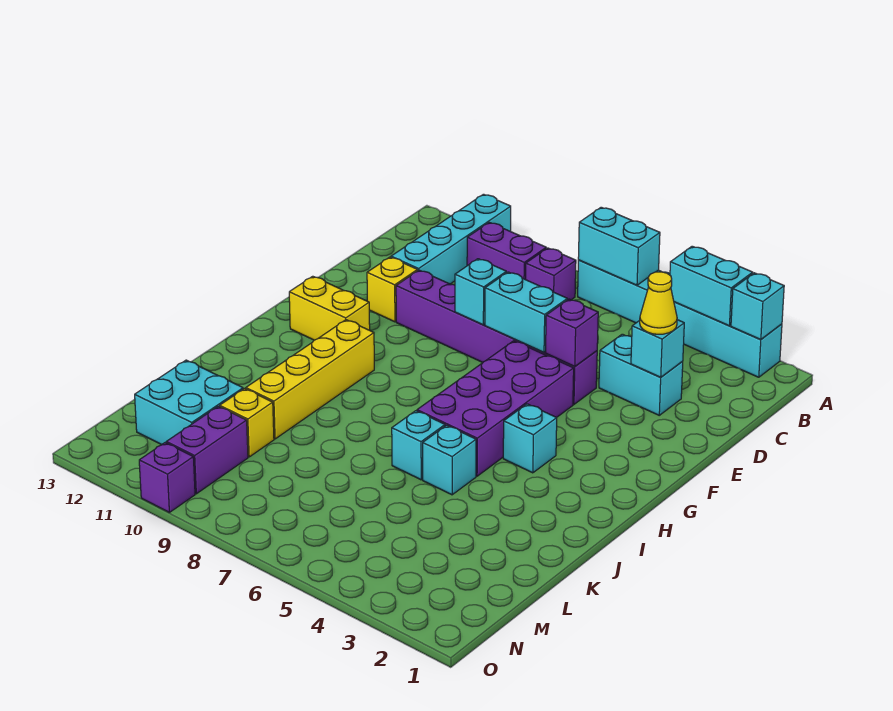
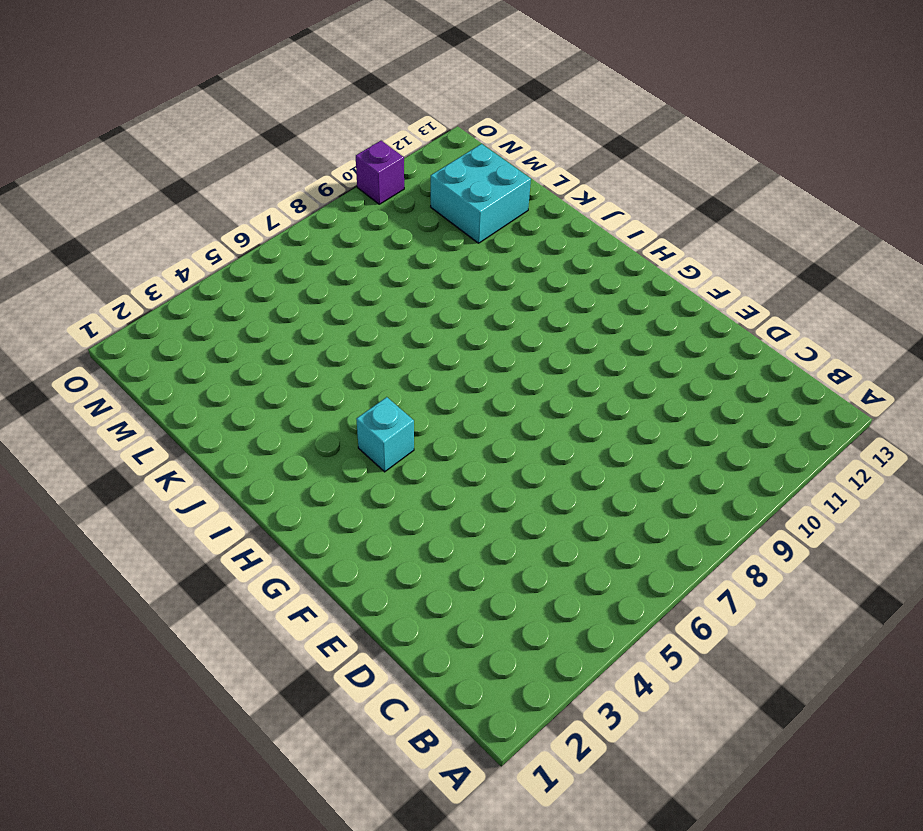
none -> cyan 1x6 brick [578,260,782,377]
none -> cyan 1x4 brick [391,194,511,284]
none -> purple 1x1 brick [526,248,576,300]

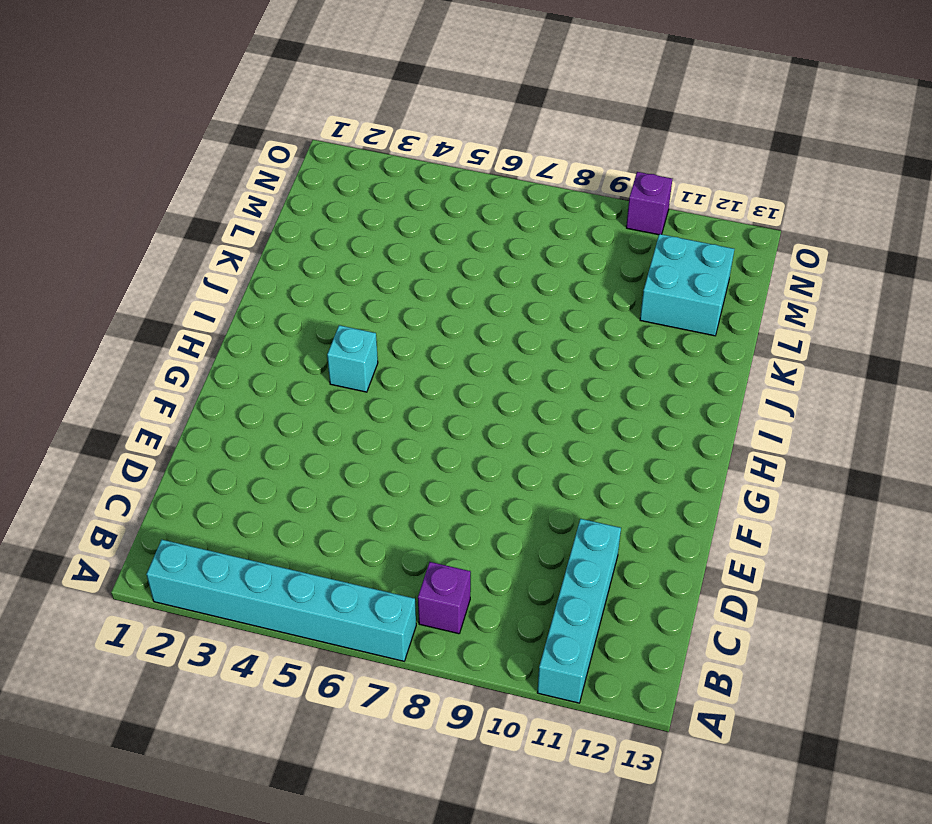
none -> purple 1x2 brick [467,222,546,280]
none -> cyan 1x2 brick [599,334,683,415]
none -> purple 1x6 brick [396,270,597,404]

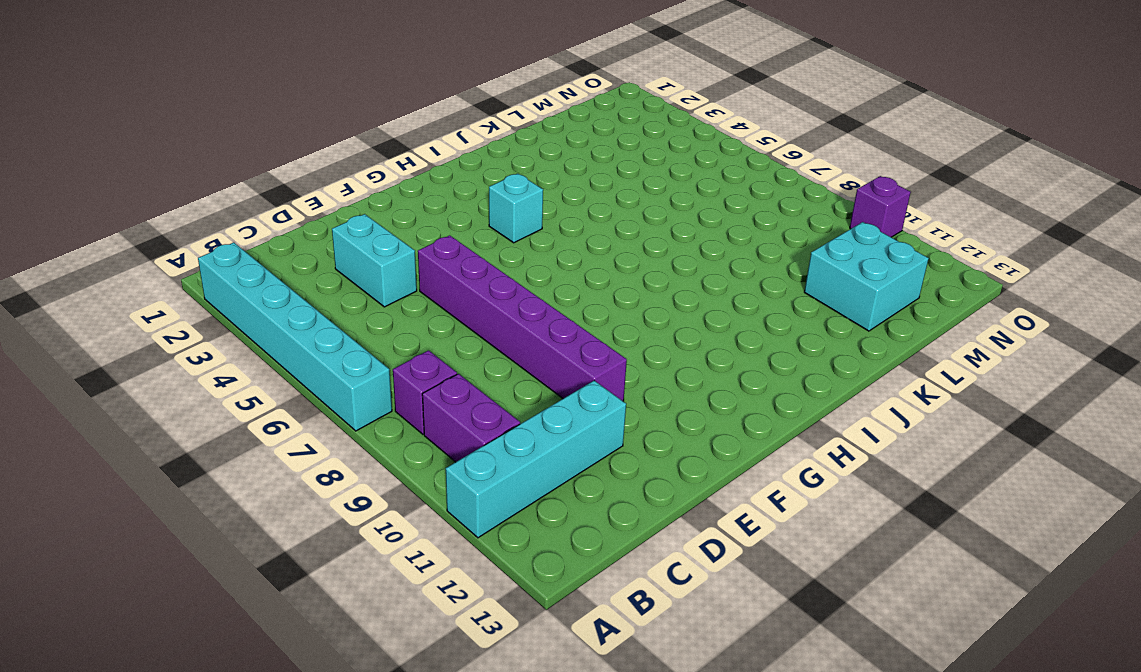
none -> yellow 1x1 brick [367,257,418,322]
none -> purple 2x4 brick [417,341,574,476]
none -> yellow 1x2 brick [289,276,370,340]

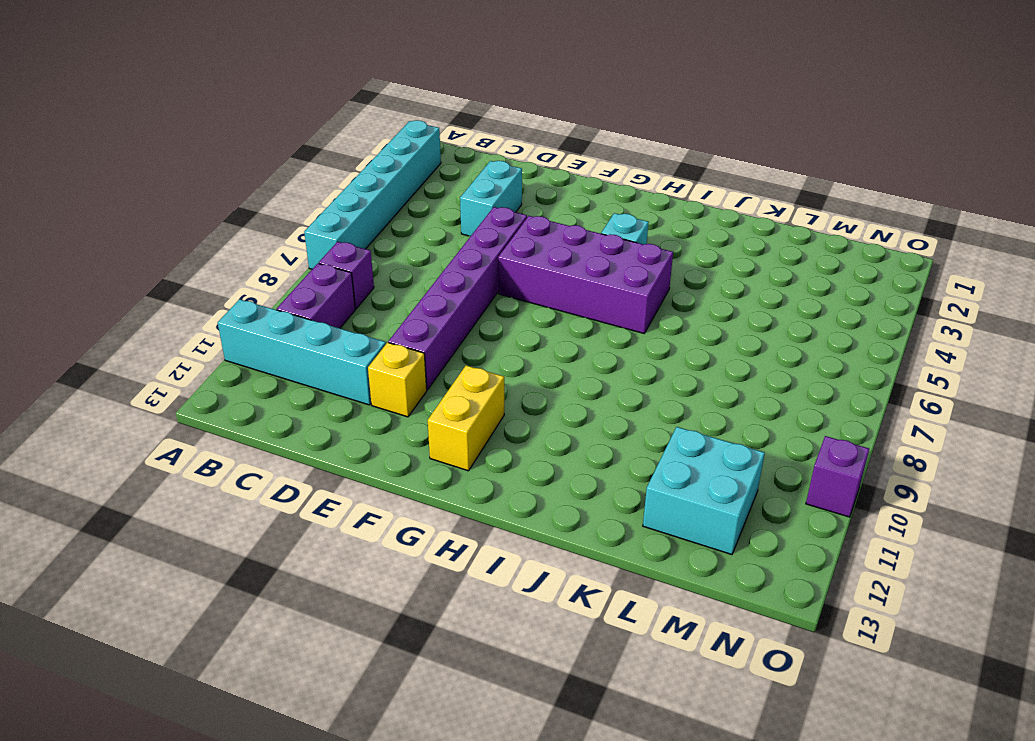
none -> yellow 1x4 brick [246,320,374,439]
none -> cyan 1x1 brick [423,425,476,495]
none -> cyan 1x1 brick [392,411,445,480]

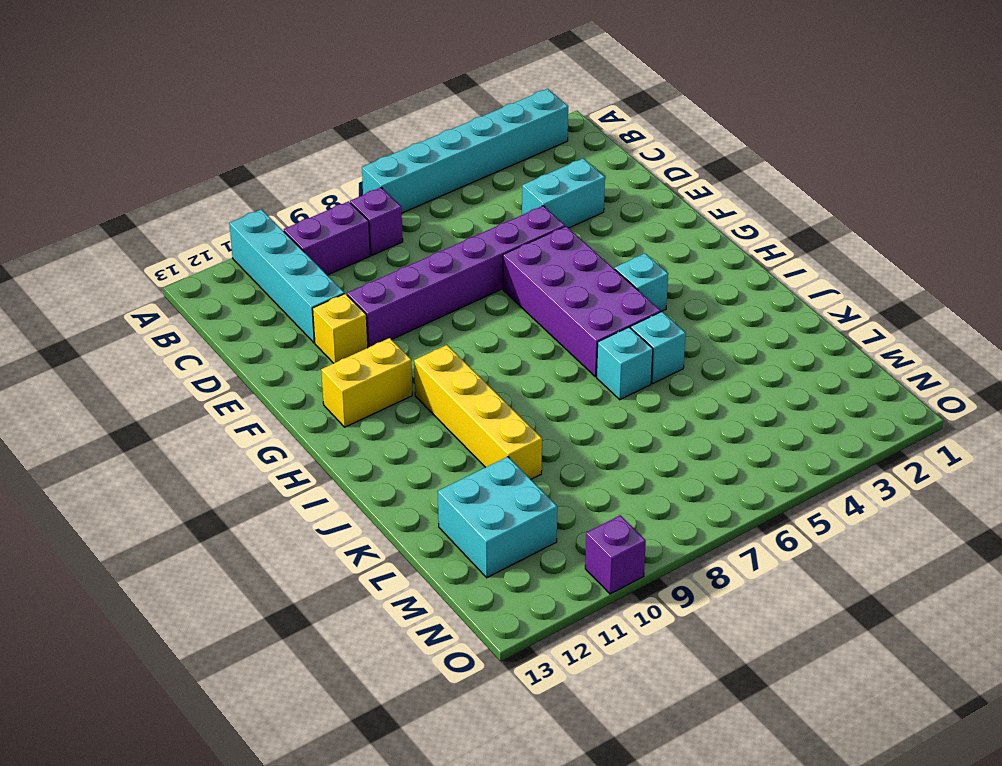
none -> yellow 1x1 brick [220,389,274,457]
none -> purple 1x2 brick [166,406,248,494]
none -> cyan 1x1 brick [731,273,784,339]

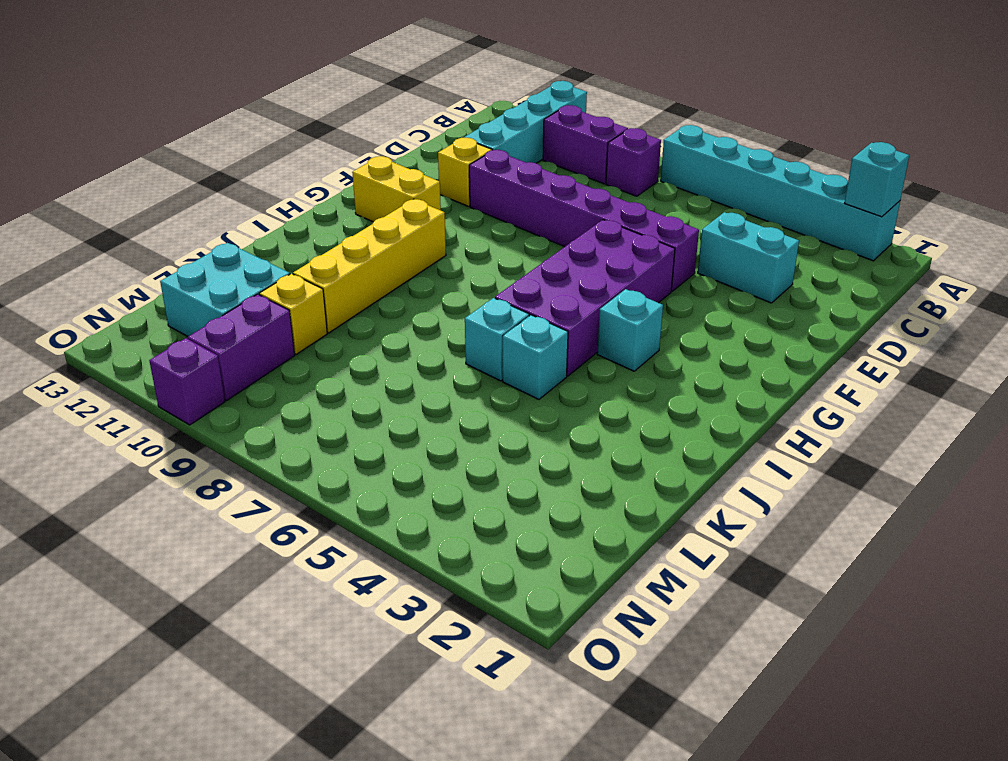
none -> cyan 1x2 brick [670,246,753,326]
none -> cyan 1x2 brick [578,207,660,285]
none -> cyan 1x1 brick [631,320,684,377]

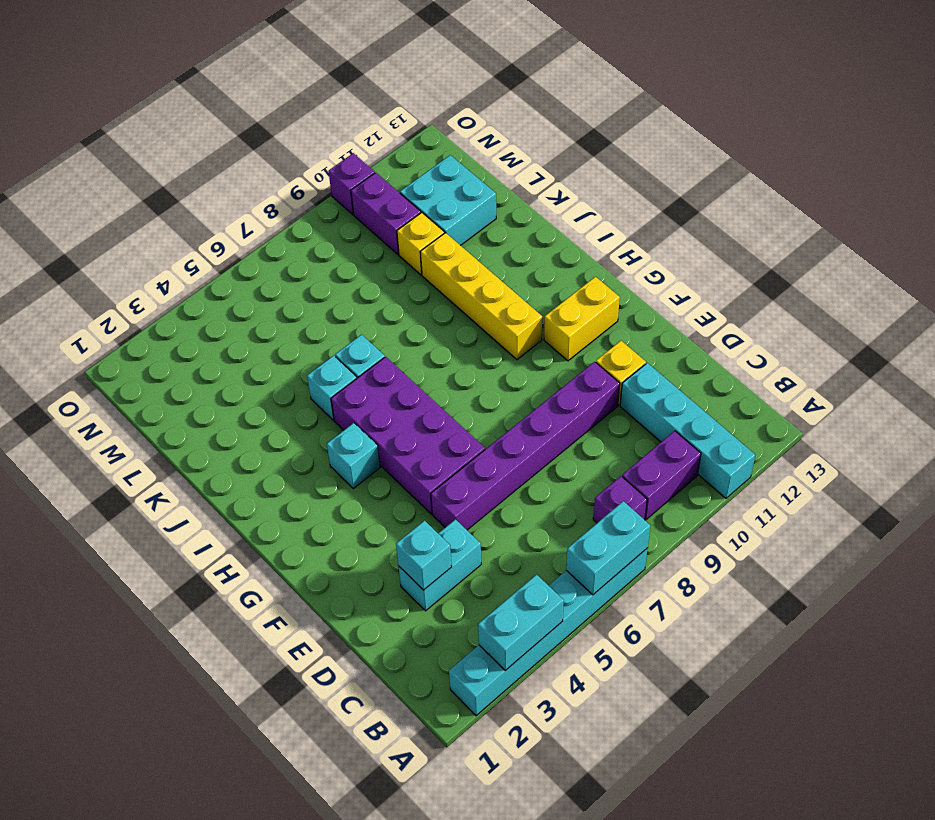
none -> cyan 1x1 brick [731,273,784,339]
none -> purple 1x1 brick [546,299,598,366]
none -> cyan 1x2 brick [485,272,567,353]

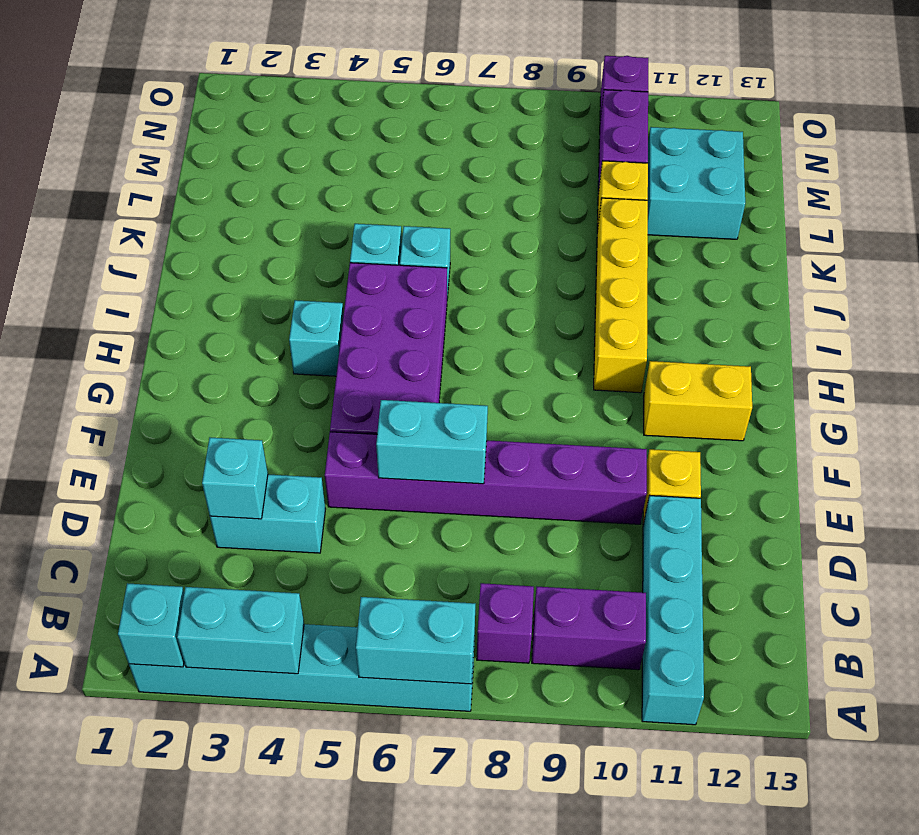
none -> purple 1x1 brick [546,299,598,366]
none -> cyan 1x1 brick [455,259,506,325]
none -> yellow 1x1 cone [640,272,677,334]

